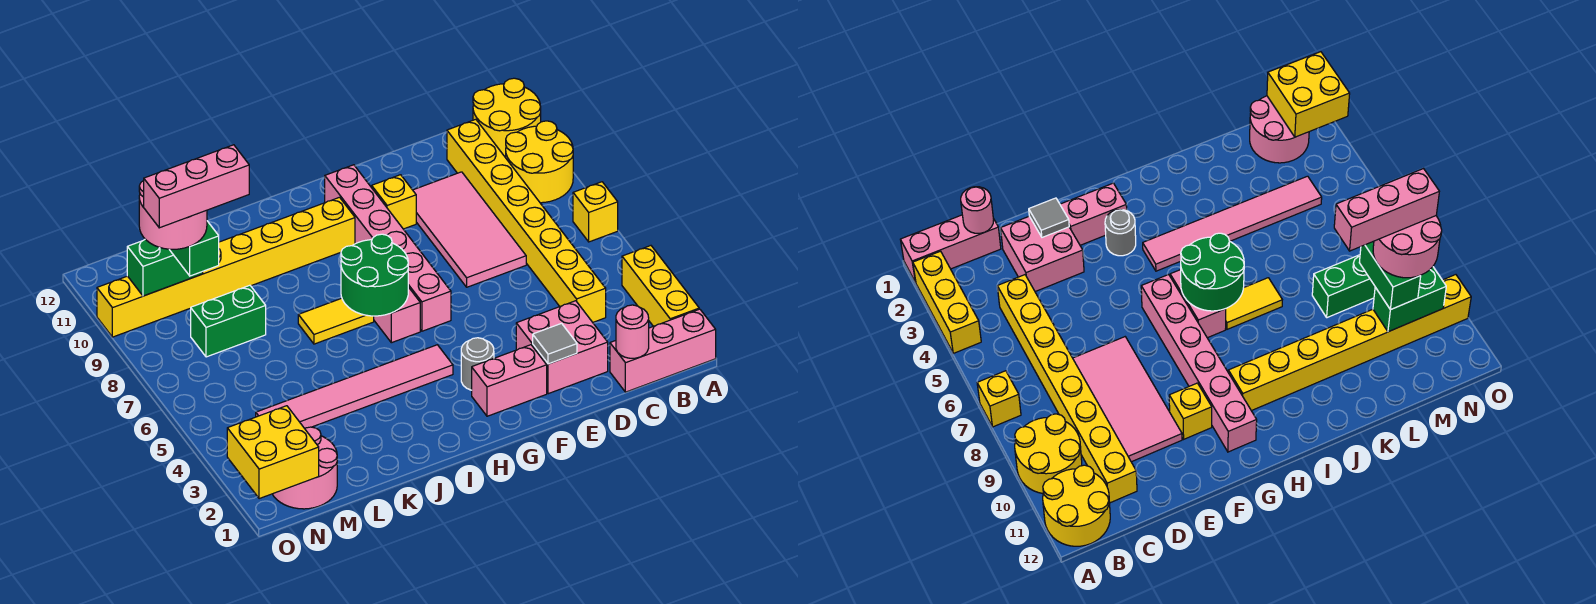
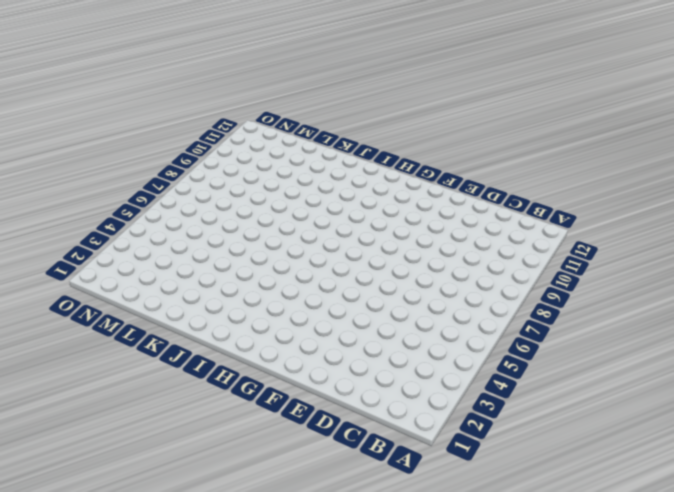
none -> pink 1x3 brick [610,309,716,392]
none -> yellow 1x3 brick [622,246,699,326]
none -> yellow 1x1 brick [573,182,618,242]

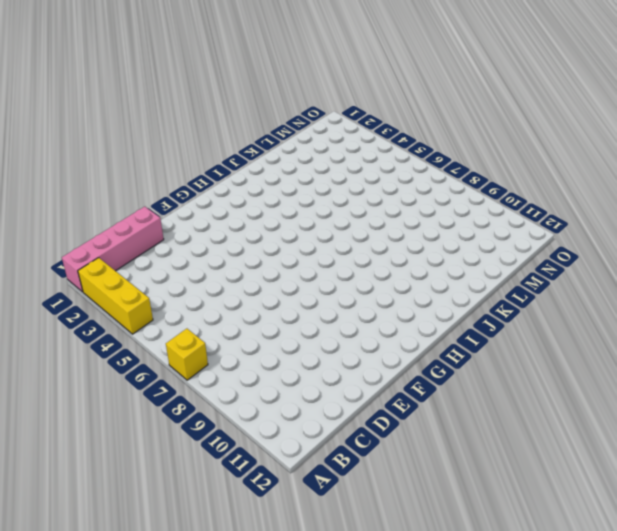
pink 1x4 brick [62,207,164,292] -> pink 1x3 brick [610,309,716,392]
none -> yellow 2x2 round brick [506,121,573,203]
none -> yellow 2x2 round brick [473,78,541,158]
none -> yellow 1x8 brick [447,119,606,322]

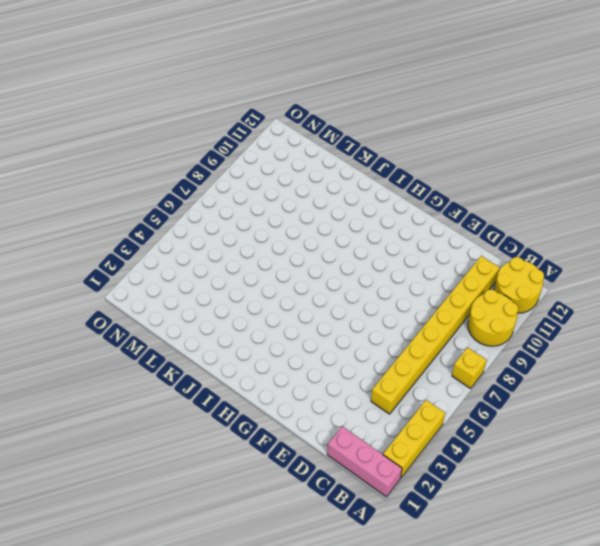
none -> pink 2x2 brick [516,301,608,394]
none -> pink 2x4 tile [413,172,526,287]
none -> pink 1x2 brick [472,345,547,416]

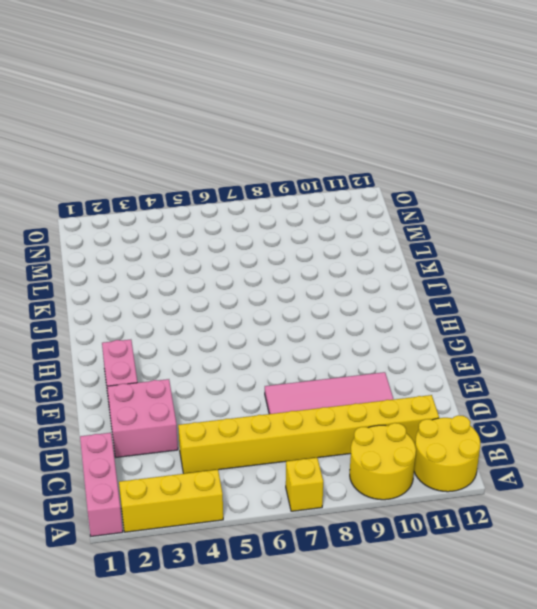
none -> yellow 1x1 brick [372,175,416,229]
none -> grey 1x1 round brick [461,338,494,390]
none -> pink 1x6 brick [325,165,451,331]

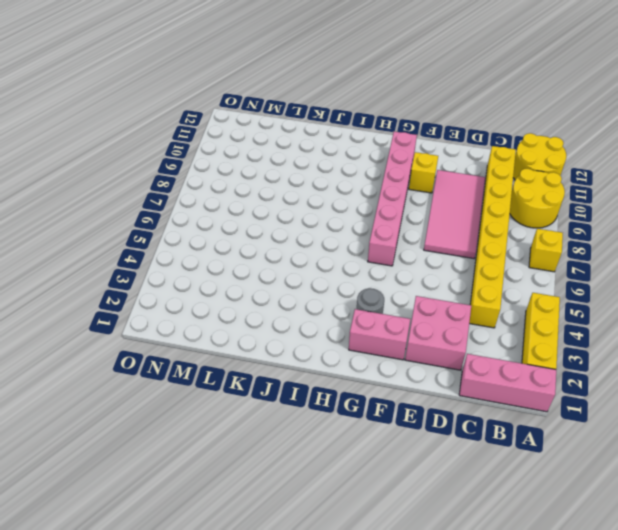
none -> pink 1x6 tile [256,345,453,429]
none -> pink 1x2 brick [374,287,420,343]
none -> yellow 1x8 brick [97,197,355,337]

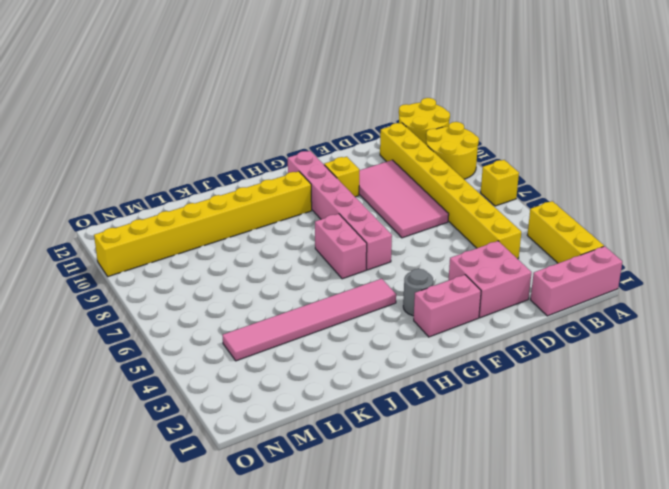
none -> yellow 1x2 tile [298,298,374,344]
none -> green 1x2 brick [191,285,266,357]
none -> pink 2x2 round brick [273,427,337,509]

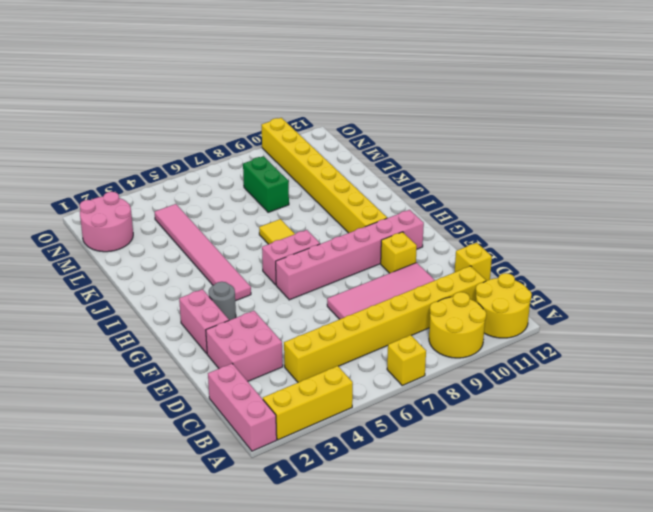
yellow 1x1 brick [455,243,492,281] -> none
none -> pink 1x1 round brick [616,305,649,358]
none -> grey 1x1 tile [533,323,577,364]
none -> green 2x2 round brick [341,234,408,316]

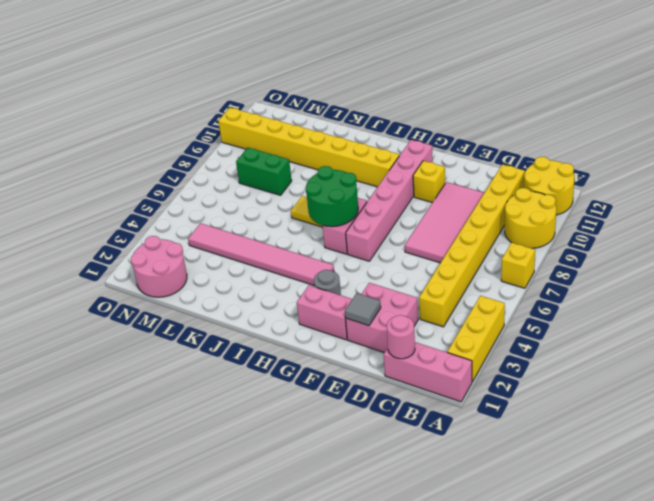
none -> green 1x2 brick [127,239,203,296]
none -> yellow 2x2 brick [227,406,319,499]
none -> green 1x2 brick [169,221,219,276]

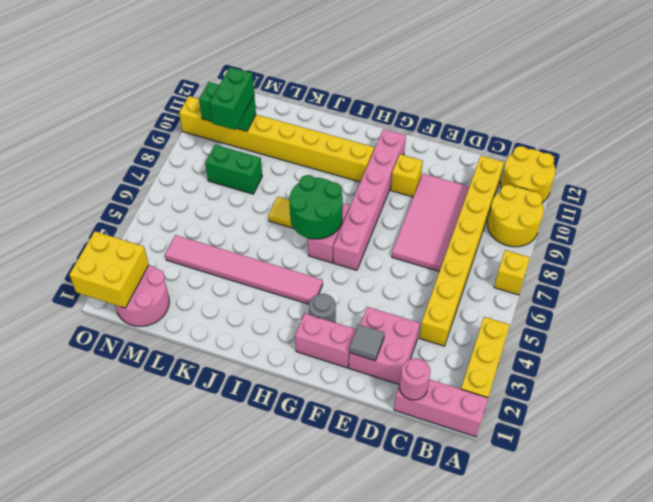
none -> pink 2x2 round brick [139,181,207,249]
none -> pink 1x3 brick [144,145,249,228]

